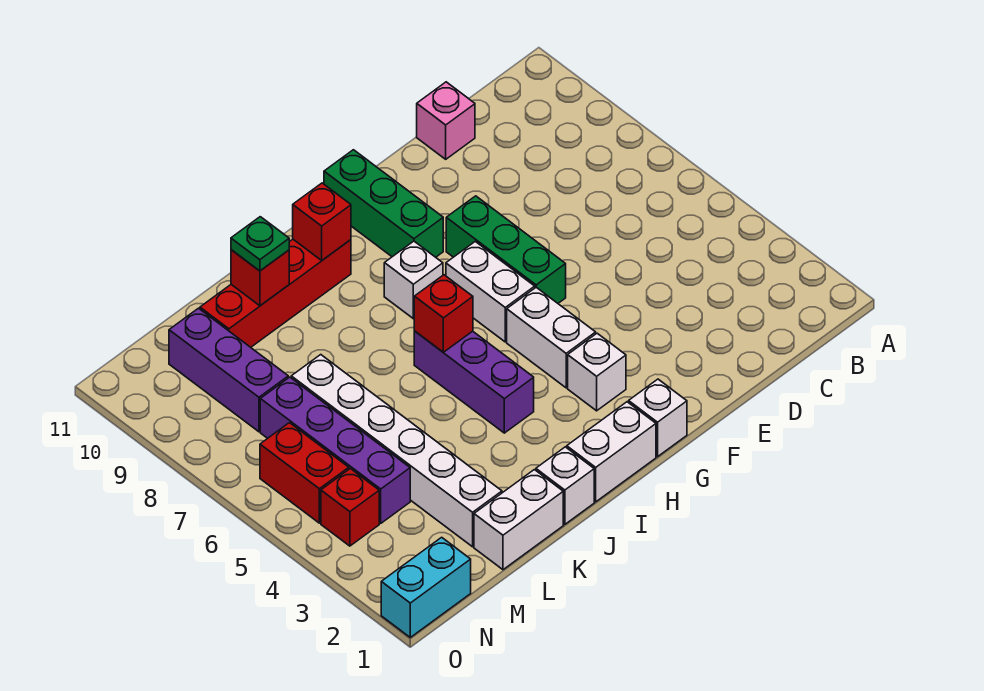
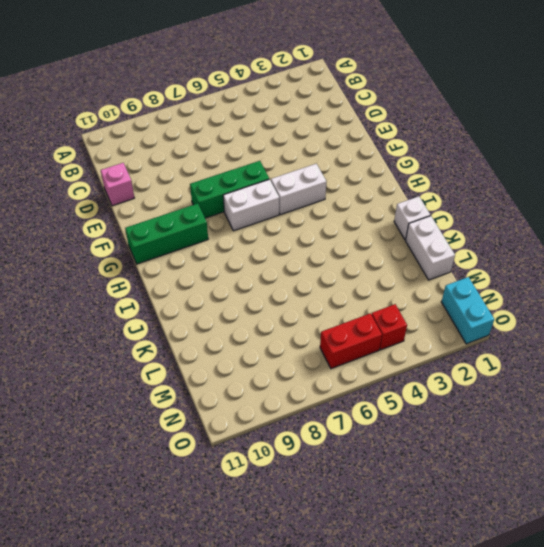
none -> white 1x1 brick [629,379,687,457]
none -> white 1x1 brick [568,333,626,411]
none -> white 1x2 brick [567,402,656,502]

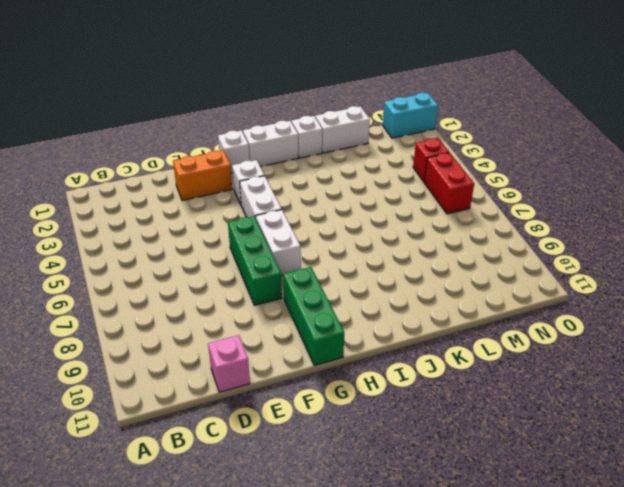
orange 1x2 brick [173,150,232,201] -> none
none -> white 1x1 brick [384,241,443,319]
none -> purple 1x3 brick [414,331,534,433]
none -> red 1x4 brick [200,239,351,347]

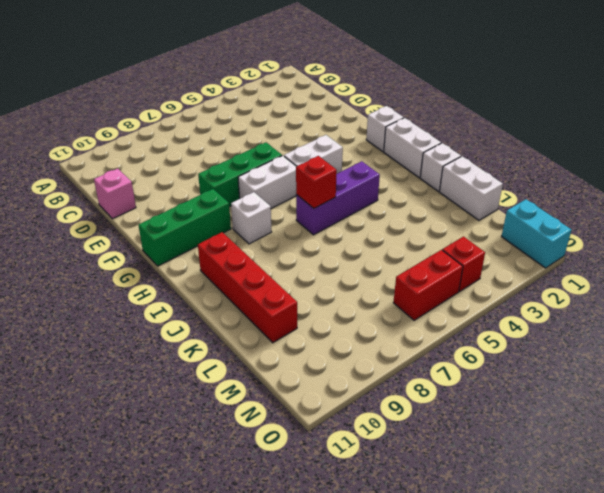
none -> white 1x1 brick [568,333,626,411]
none -> white 1x6 brick [291,355,502,547]
none -> purple 1x4 brick [260,377,410,523]

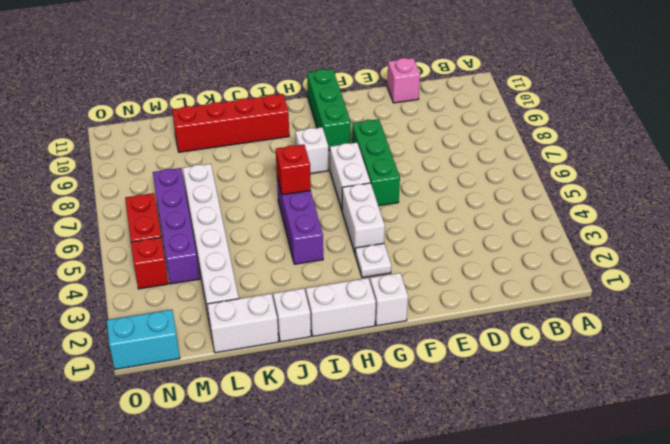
white 1x1 plate [355,243,391,278] -> white 1x1 brick [568,333,626,411]
none -> purple 1x3 brick [169,308,288,432]
none -> red 1x1 brick [293,183,351,260]
none -> red 1x1 brick [231,250,289,306]

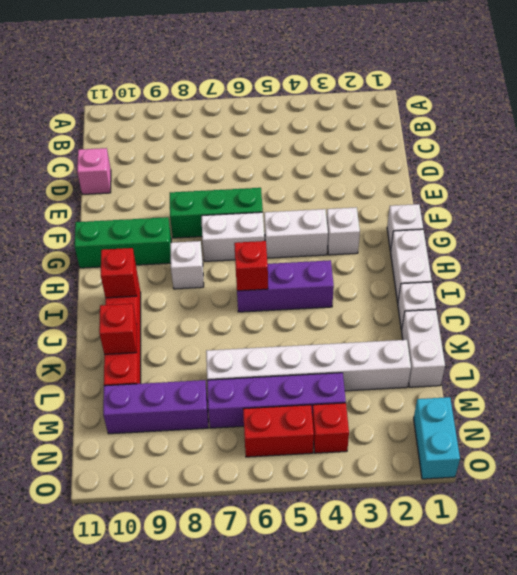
none -> green 1x1 plate [231,217,289,271]

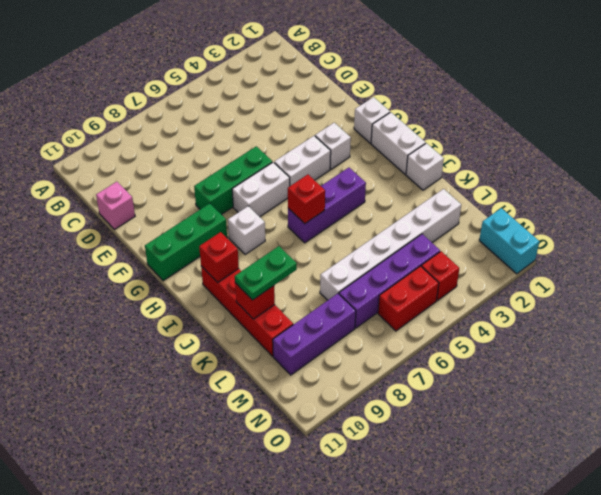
green 1x2 plate [235,246,297,300] -> green 1x1 plate [231,217,289,271]
none -> white 1x2 brick [474,470,563,570]

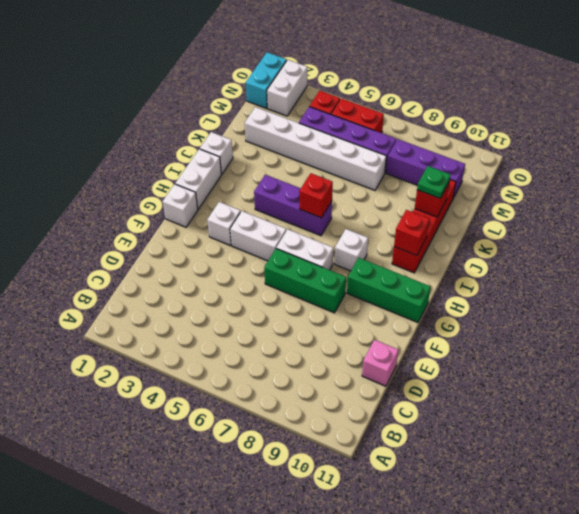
white 1x2 brick [267,60,307,116] -> white 1x2 brick moved to [474,470,563,570]

